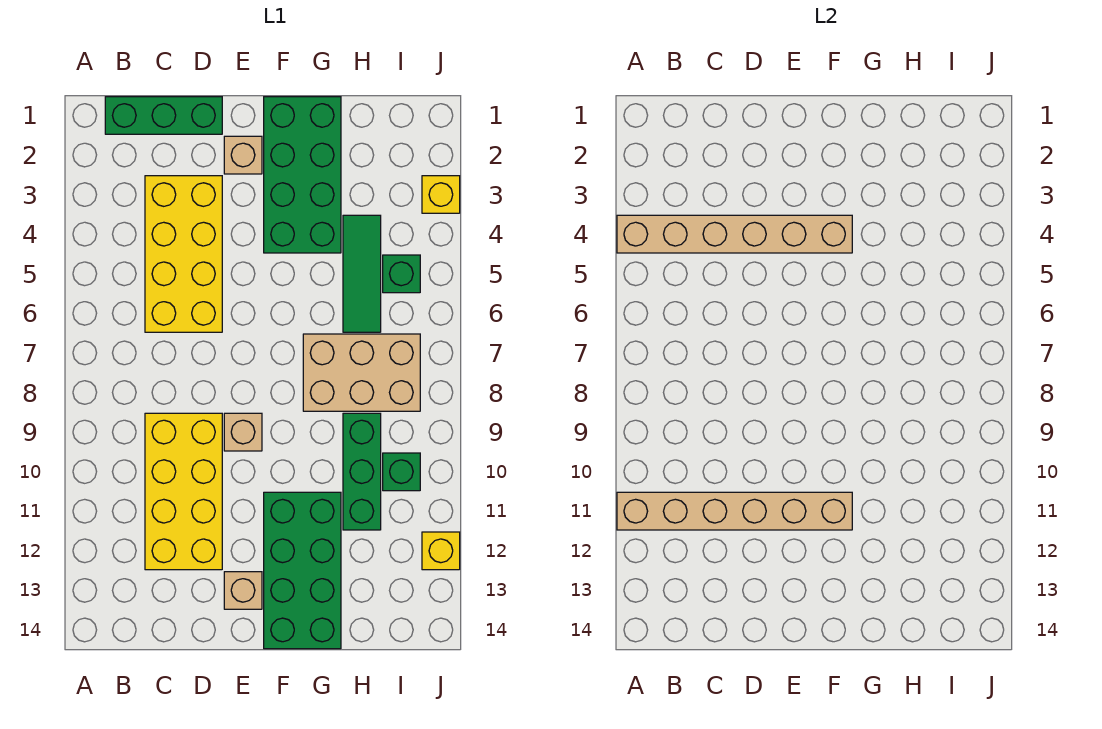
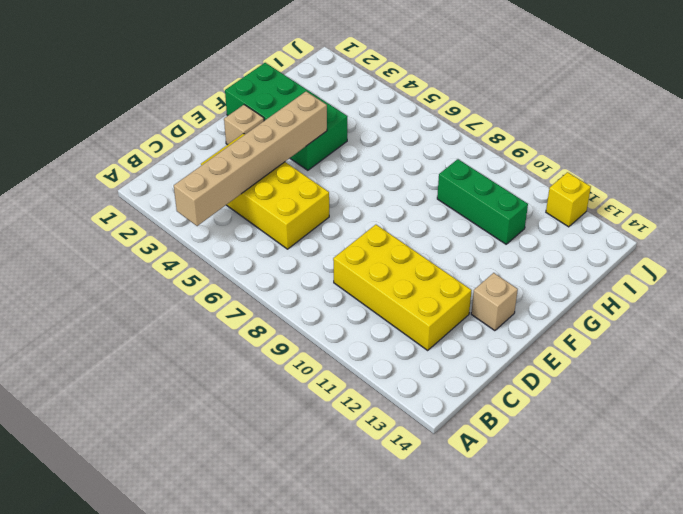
none -> green 1x3 brick [105,97,222,134]
none -> tan 1x1 brick [224,413,262,451]
none -> green 2x4 brick [264,492,341,649]

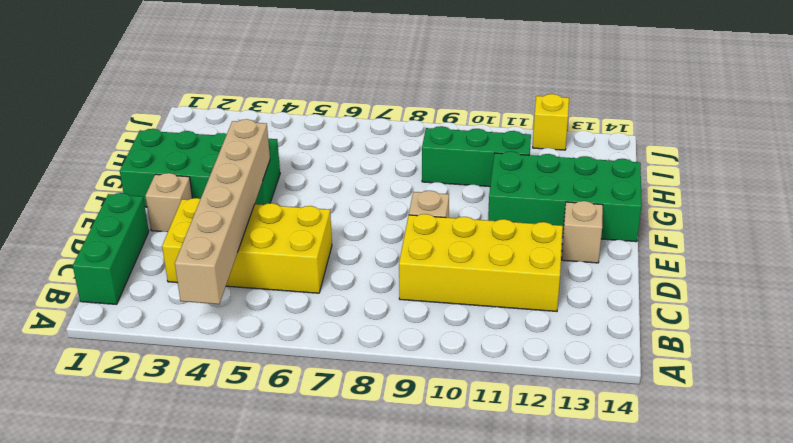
none -> tan 2x3 brick [303,334,420,411]
none -> green 1x3 tile [343,215,381,332]
none -> green 1x1 brick [383,255,420,293]

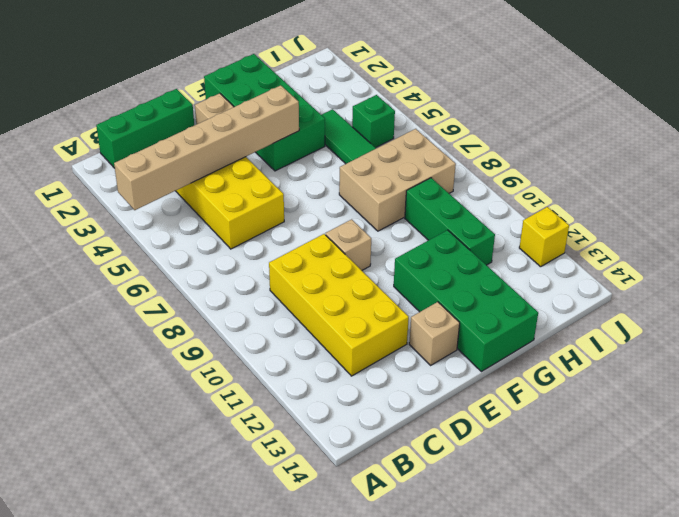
none -> green 1x1 brick [383,453,420,491]
none -> yellow 1x1 brick [422,176,460,213]
none -> tan 1x6 brick [617,492,852,530]

